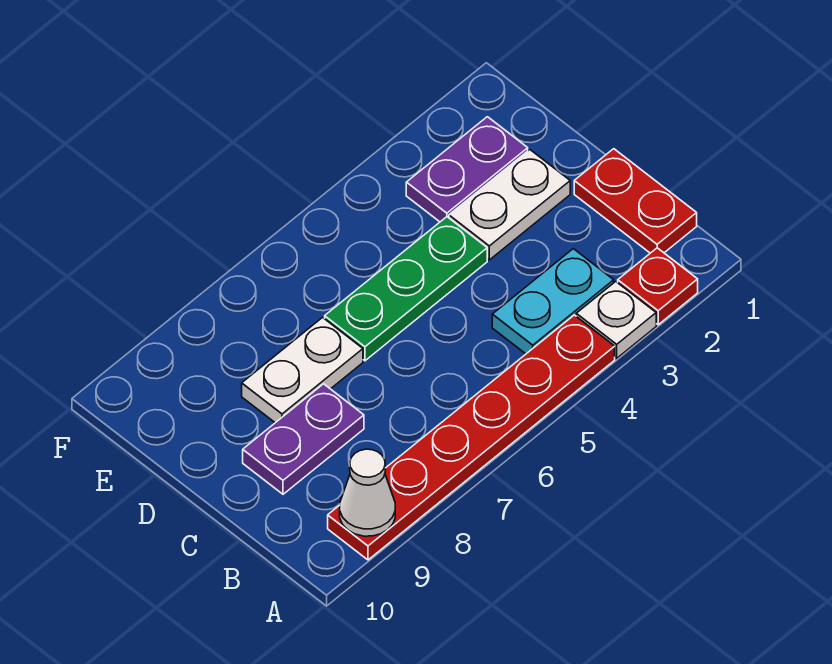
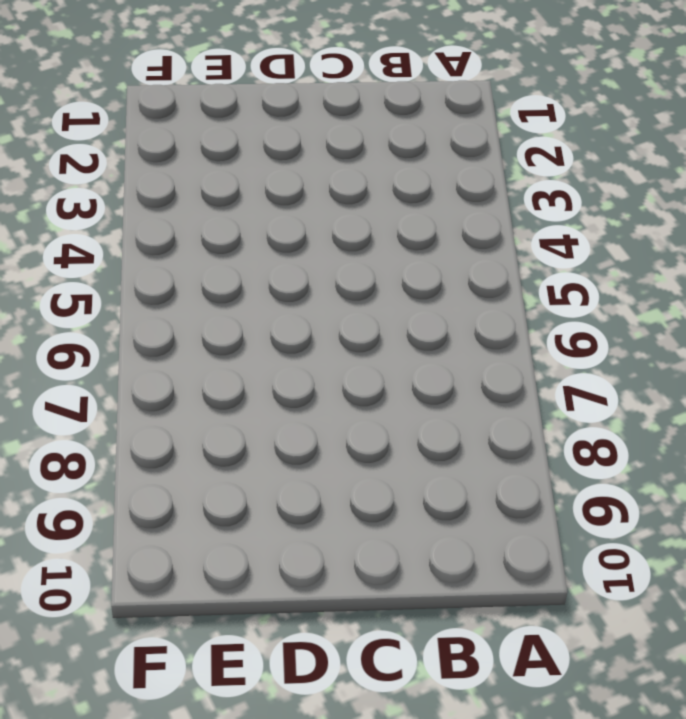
none -> red 1x1 plate [618,248,698,325]
none -> white 1x1 plate [576,282,656,358]

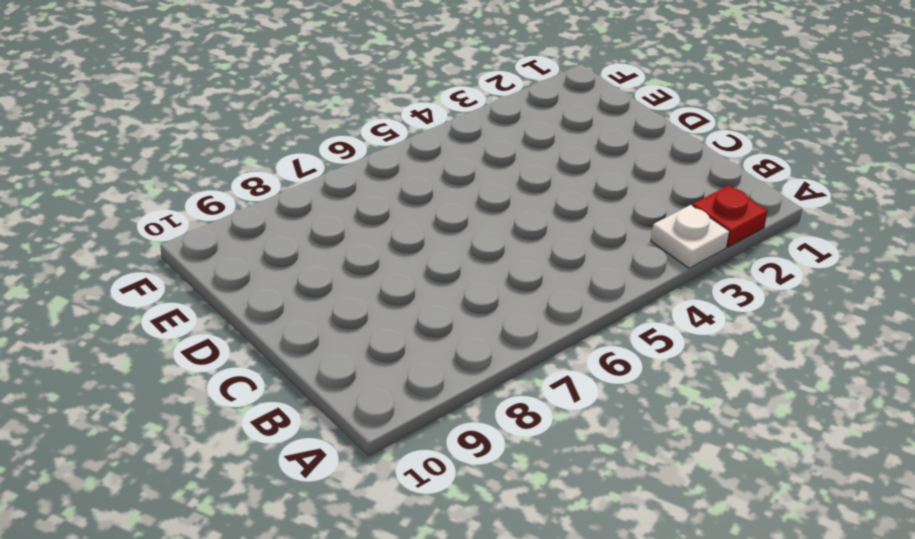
none -> red 1x6 plate [328,315,615,560]
none -> red 1x2 plate [574,149,697,253]

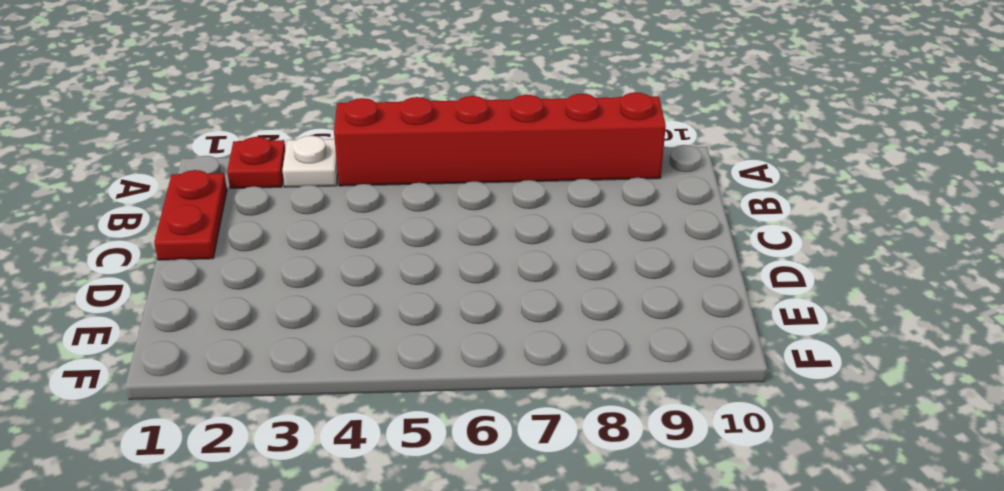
red 1x6 brick [334,92,666,186] -> red 1x6 plate [328,315,615,560]
none -> cyan 1x2 plate [492,249,614,354]
none -> purple 1x2 plate [243,384,364,494]

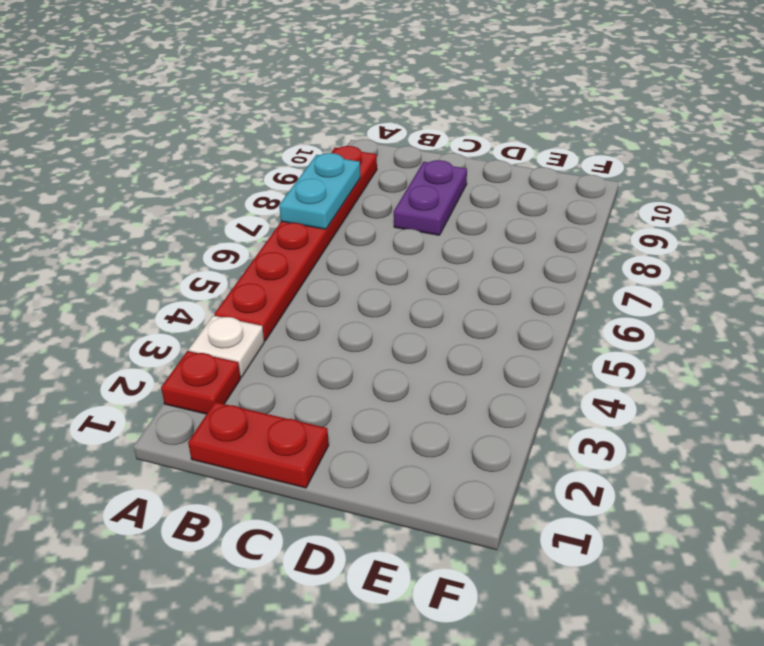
cyan 1x2 plate [279,153,360,229] -> cyan 1x2 plate moved to [492,249,614,354]
none -> white 1x2 plate [449,150,570,260]
none -> green 1x3 plate [325,217,487,361]

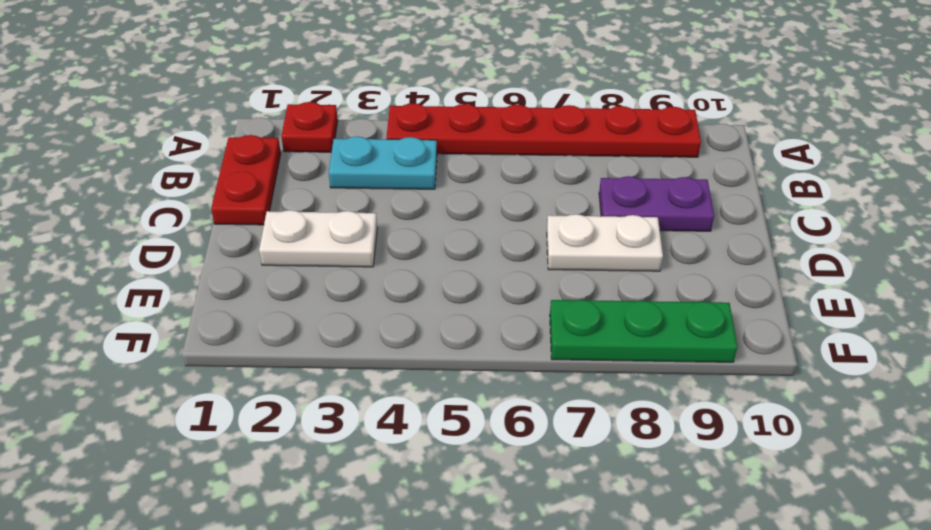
green 1x3 plate [550,300,737,362] -> green 1x3 plate moved to [325,217,487,361]
none -> white 1x1 plate [576,282,656,358]
none -> purple 1x2 plate [406,117,528,222]

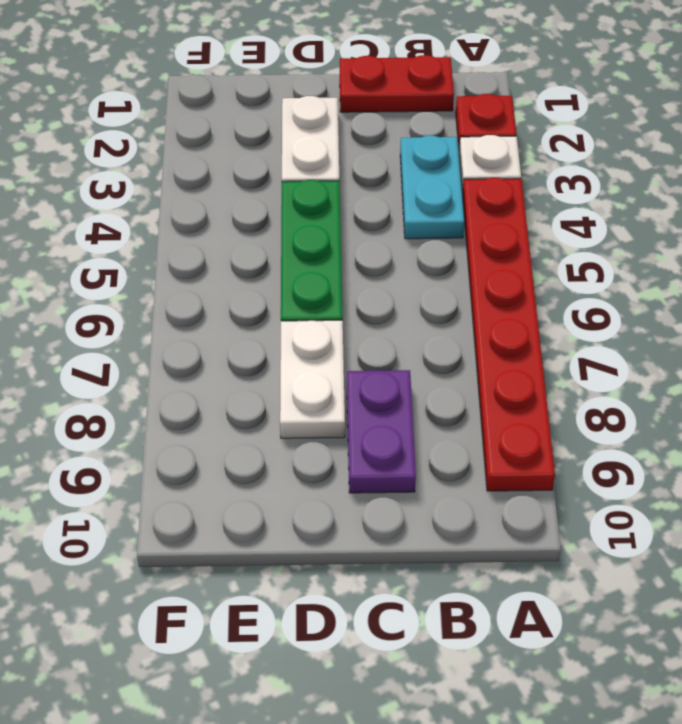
none -> purple 1x2 plate [406,117,528,222]
none -> white 1x1 cone [340,449,395,536]

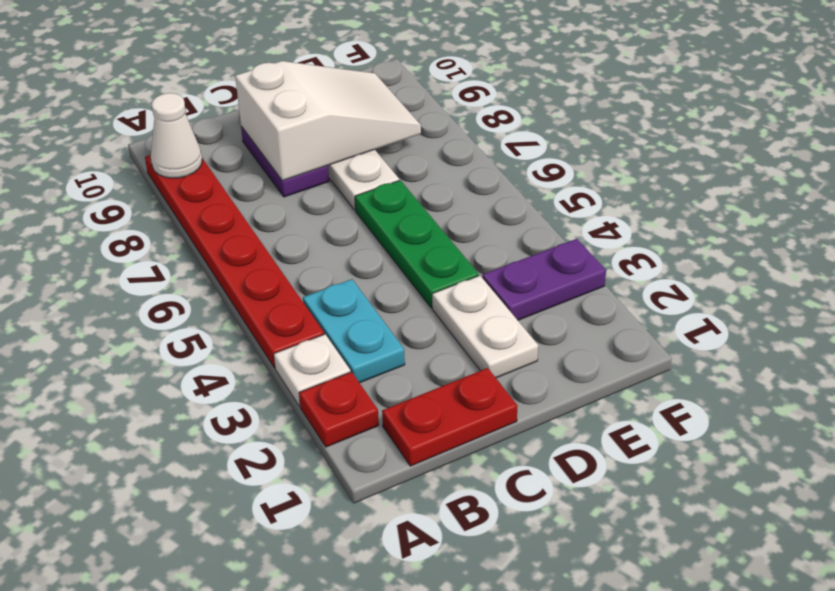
white 2x3 slope [235,61,421,181] -> none
purple 1x2 plate [482,239,606,320] -> purple 1x2 plate turned to [406,117,528,222]

